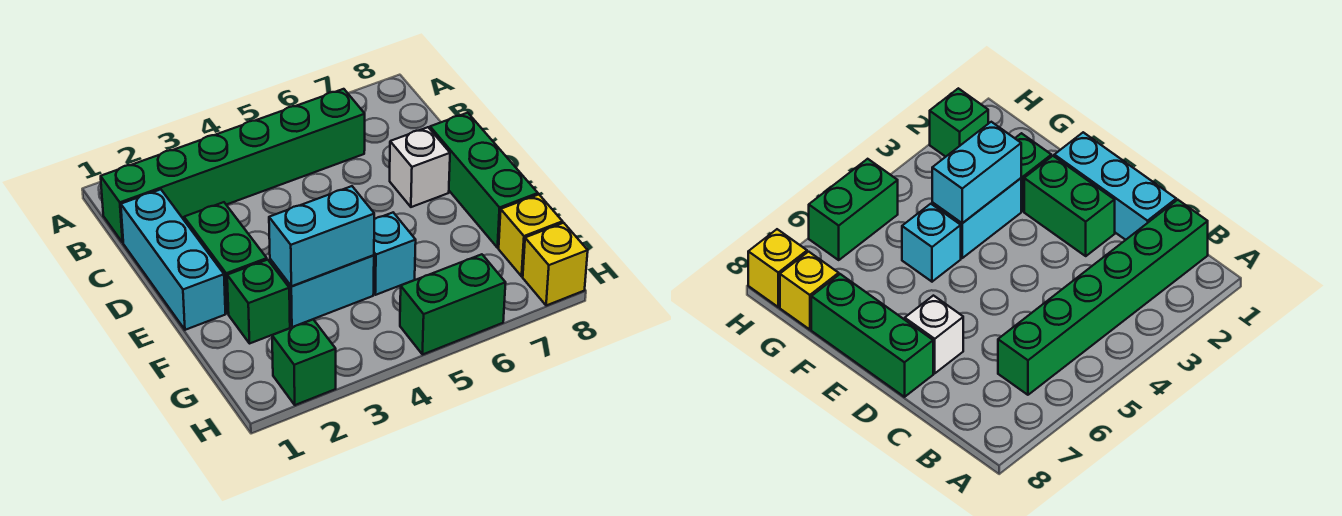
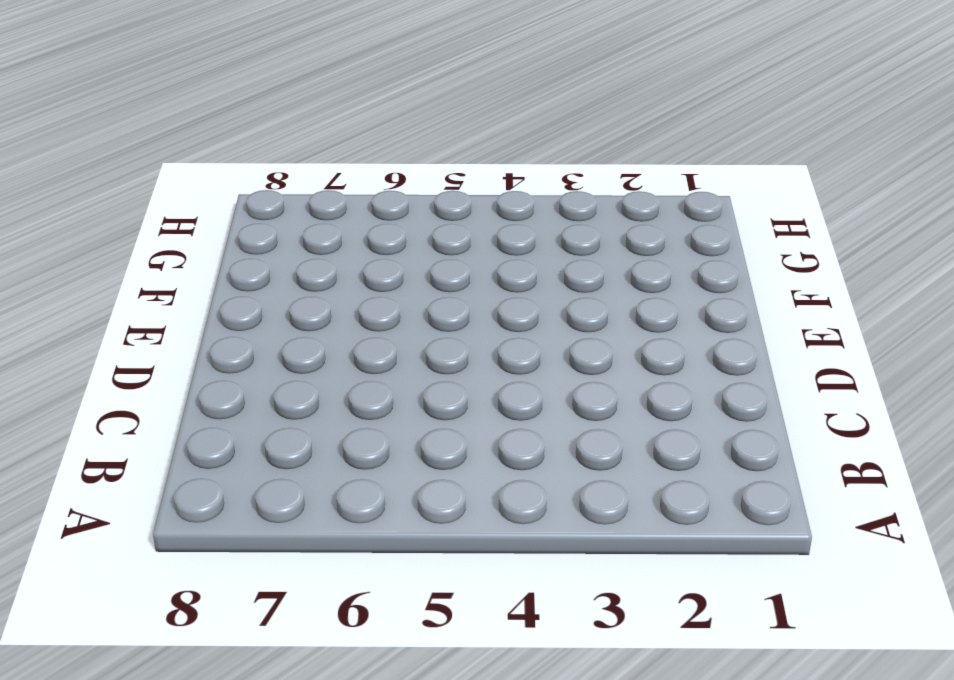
none -> green 1x6 brick [101,89,365,243]
none -> cyan 1x3 brick [121,189,225,330]
none -> green 1x2 brick [184,202,267,313]

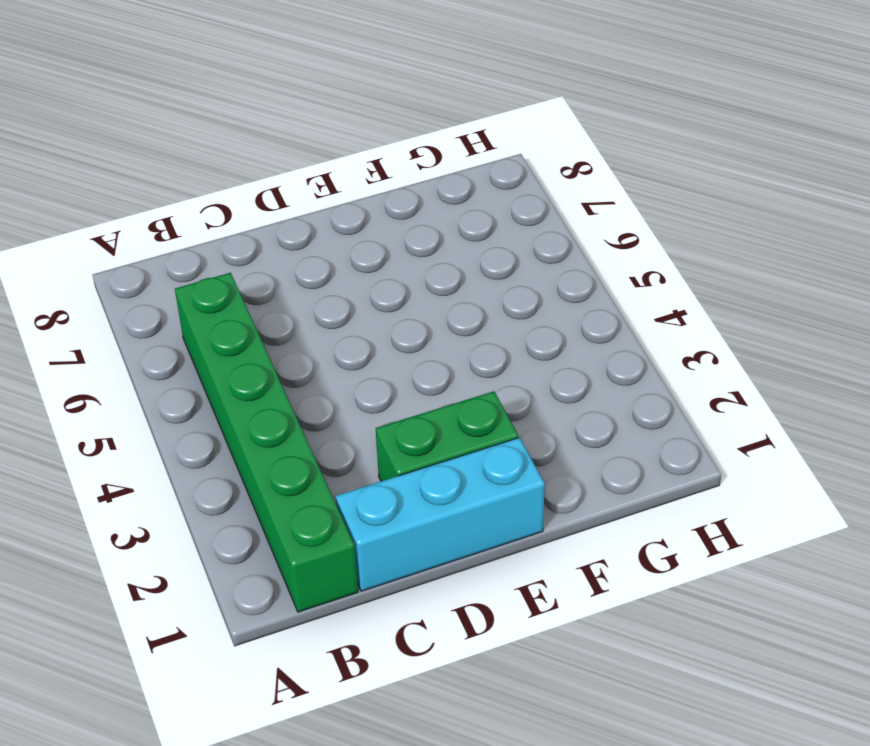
none -> white 1x1 brick [390,127,450,207]
none -> green 1x3 brick [430,113,538,248]
none -> green 1x1 brick [227,260,290,343]

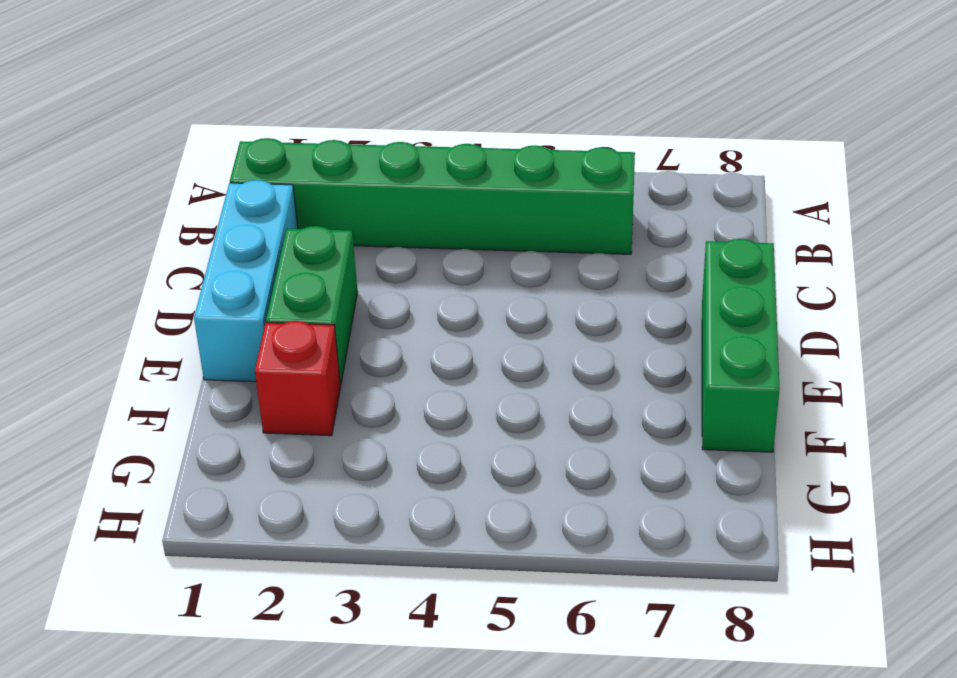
red 1x1 brick [255,321,341,436] -> green 1x1 brick [227,260,290,343]
none -> white 1x1 brick [390,127,450,207]
none -> cyan 1x2 brick [270,255,374,327]
none -> cyan 1x1 brick [374,213,416,295]

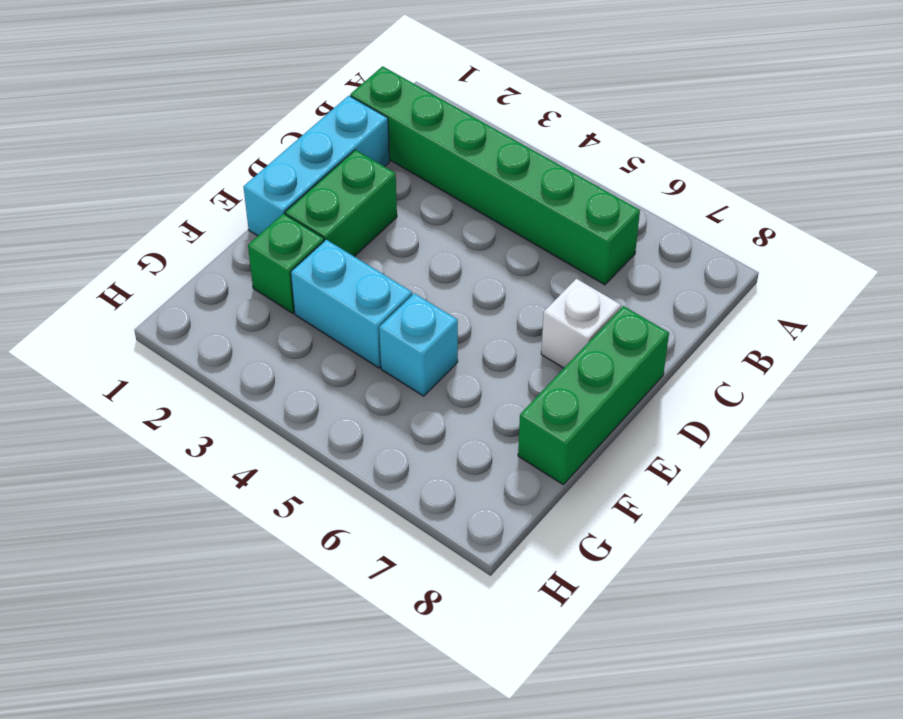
none -> yellow 1x1 brick [499,195,563,276]
none -> green 1x1 brick [272,320,336,405]
none -> green 1x2 brick [400,254,506,355]

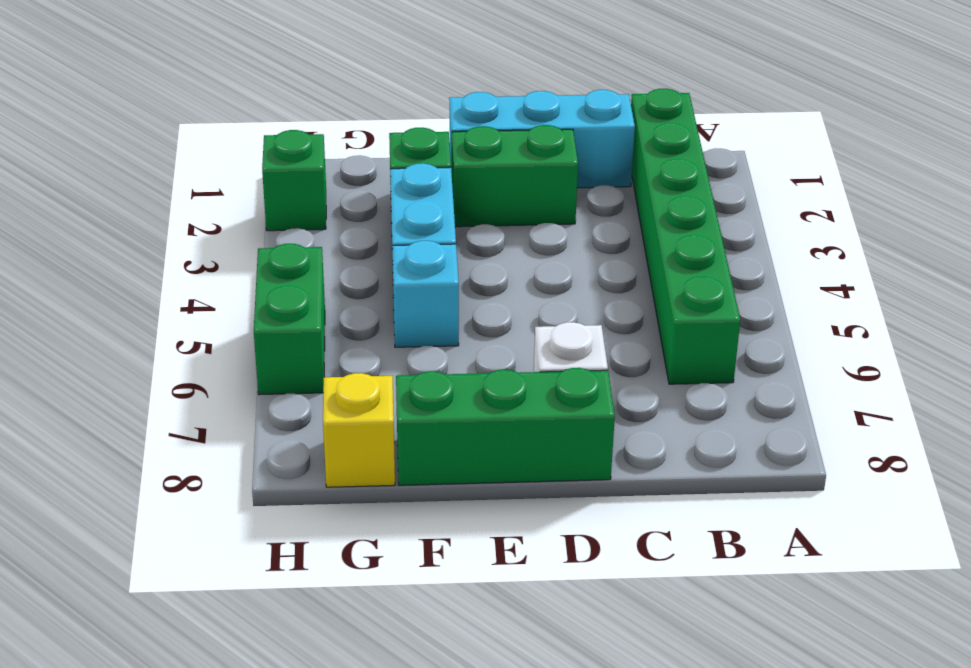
none -> yellow 1x1 brick [523,223,588,306]
none -> cyan 1x2 brick [269,186,374,286]

